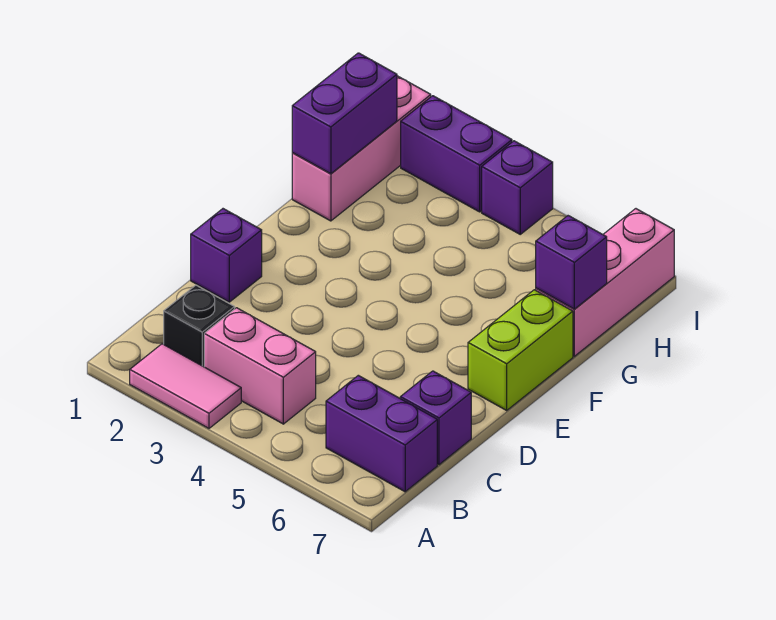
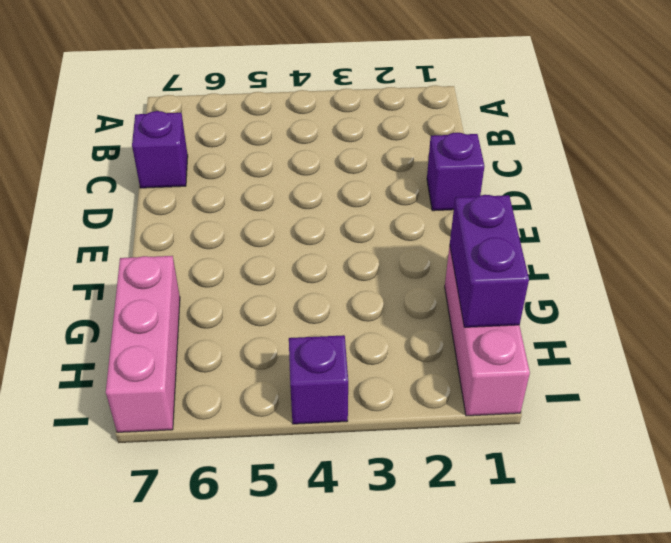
none -> pink 1x2 tile [130,344,241,428]
none -> black 1x1 brick [164,285,235,367]
none -> pink 1x2 brick [204,308,316,424]

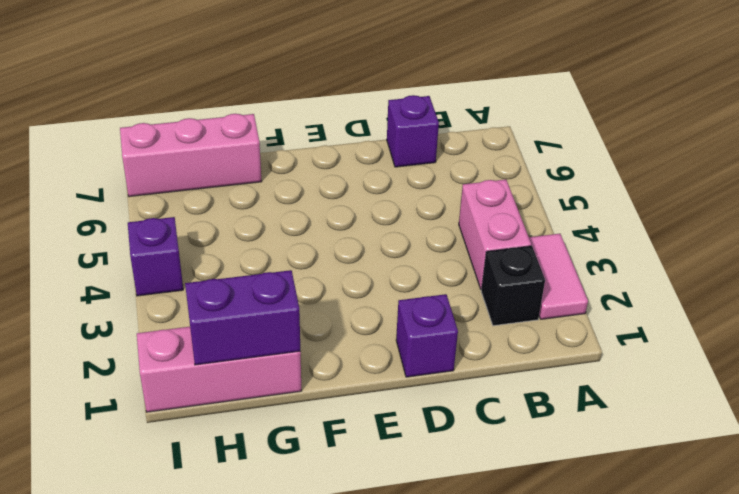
none -> purple 1x2 brick [326,375,437,492]
none -> lime 1x2 brick [468,290,573,410]
none -> purple 1x2 brick [401,96,512,212]

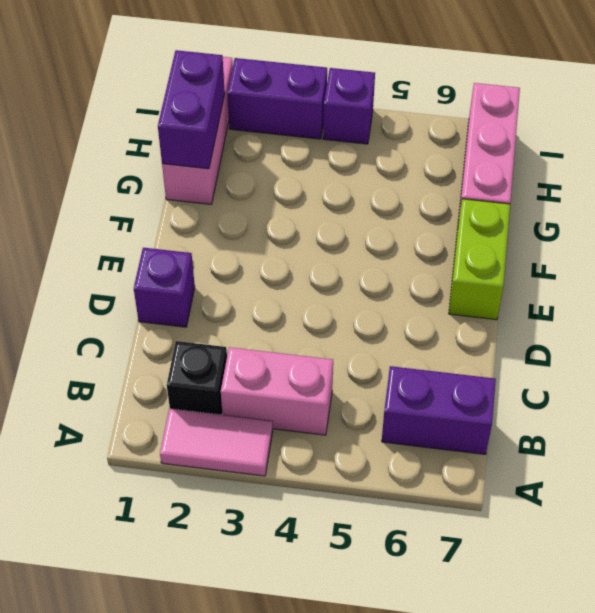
none -> purple 1x1 brick [400,371,471,465]
none -> purple 1x1 brick [536,216,607,309]

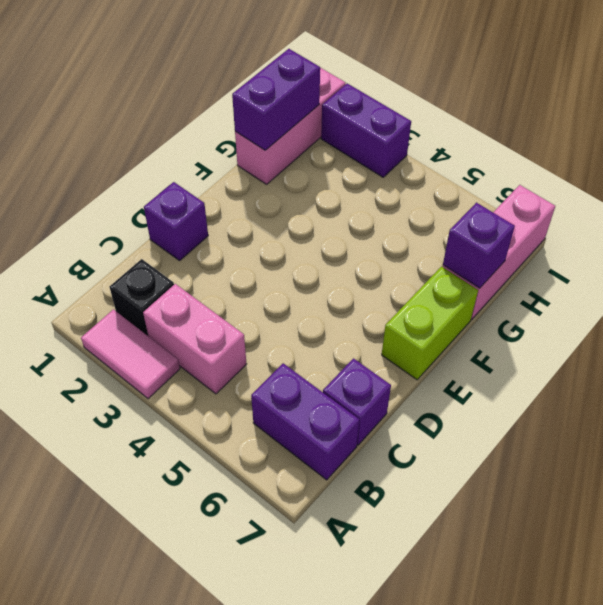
none -> purple 1x1 brick [482,141,553,234]

